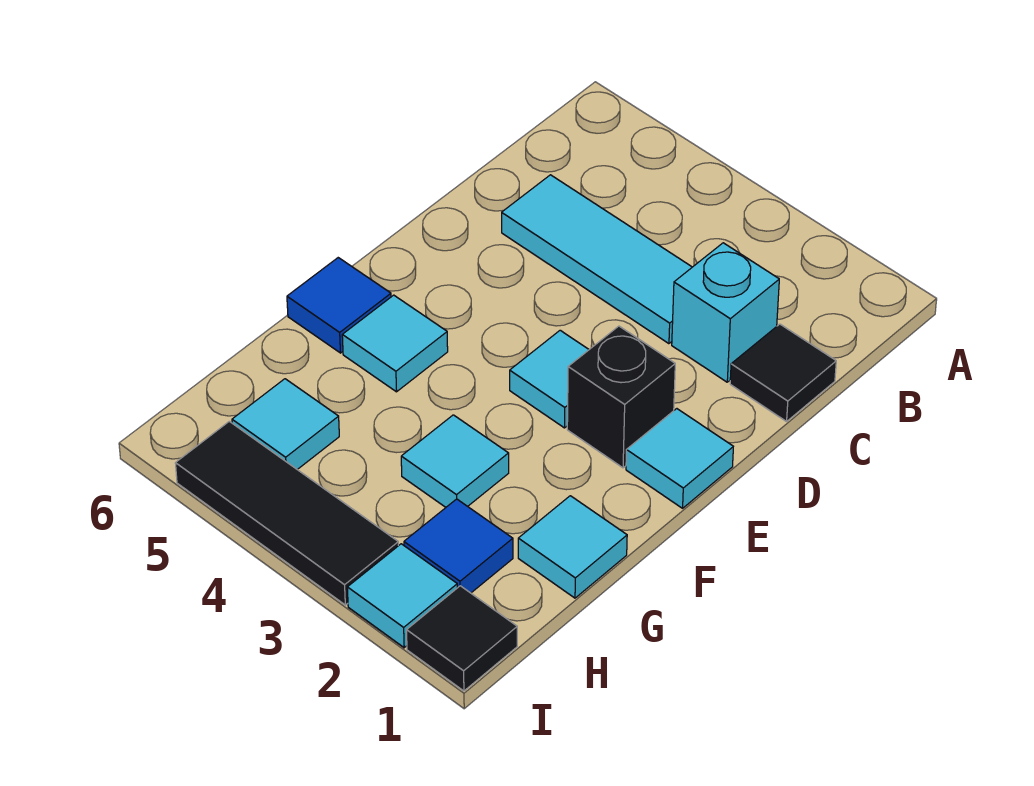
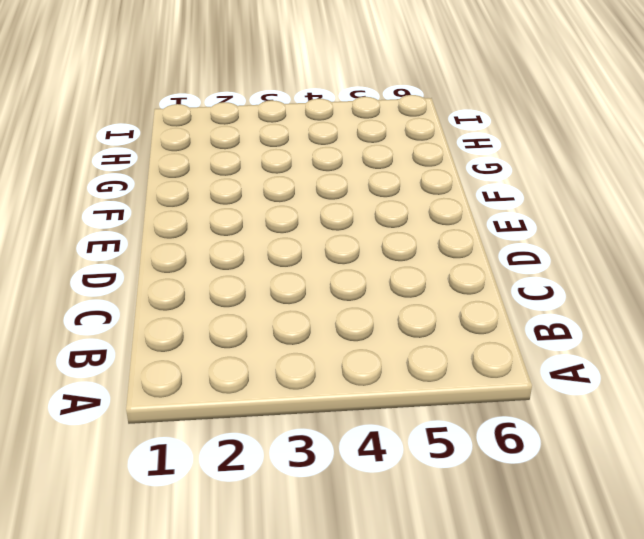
none -> black 1x1 tile [730,324,836,421]
none -> cyan 1x1 brick [672,243,779,382]
none -> cyan 1x3 tile [502,175,692,344]

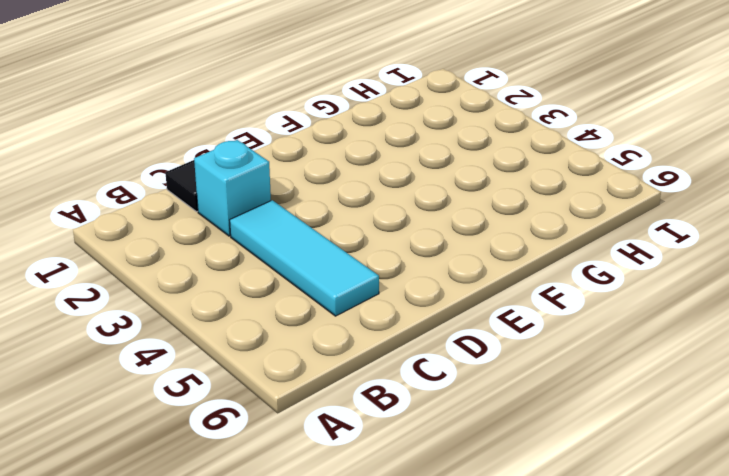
none -> cyan 1x1 tile [626,409,733,508]
none -> black 1x1 brick [567,326,675,468]
none -> cyan 1x1 tile [510,330,589,428]

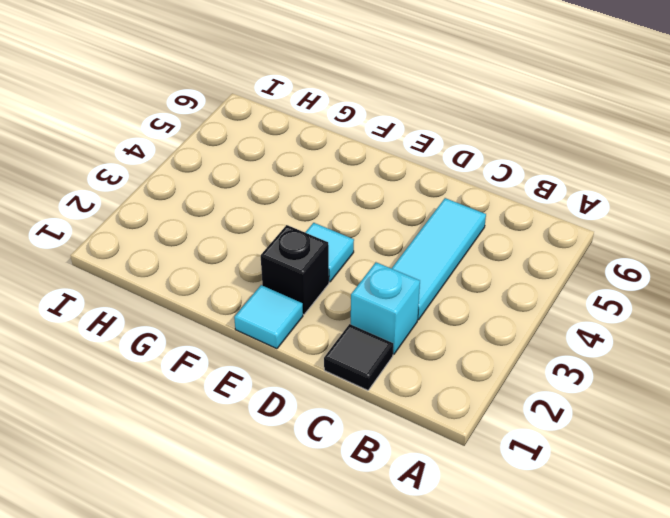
none -> cyan 1x1 tile [342,295,448,392]
none -> blue 1x1 tile [287,258,391,353]
none -> cyan 1x1 tile [518,496,627,598]

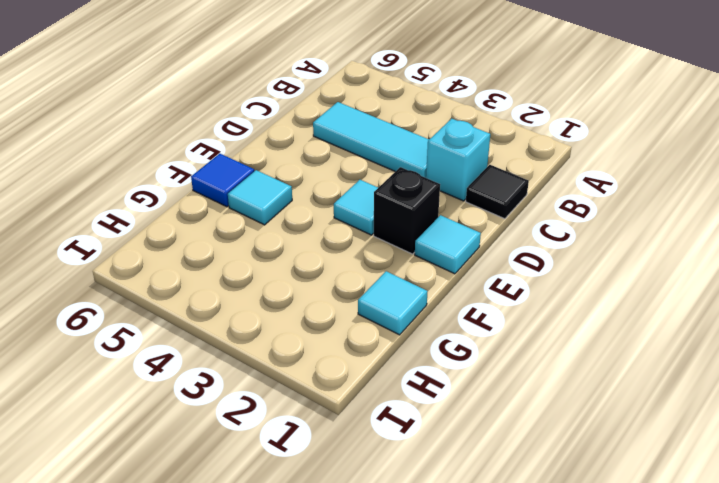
none -> cyan 1x1 tile [401,415,509,507]
none -> blue 1x1 tile [404,499,513,593]
none -> cyan 1x1 tile [232,379,339,470]

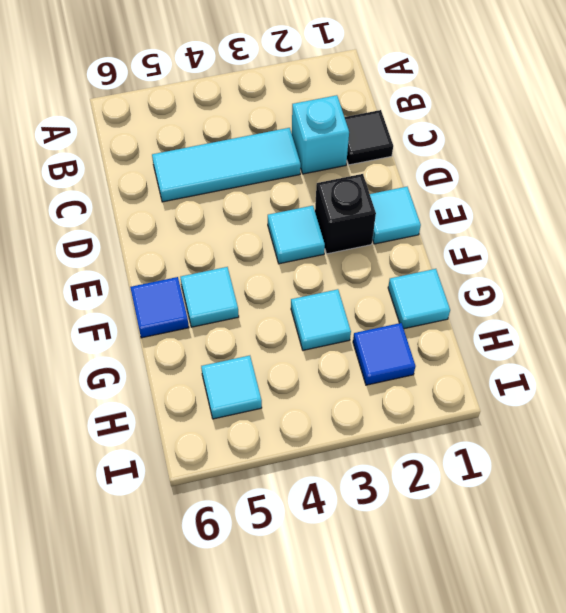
none -> black 1x1 tile [407,586,517,691]
none -> cyan 1x1 tile [347,544,457,648]
none -> black 1x3 tile [175,421,398,605]

